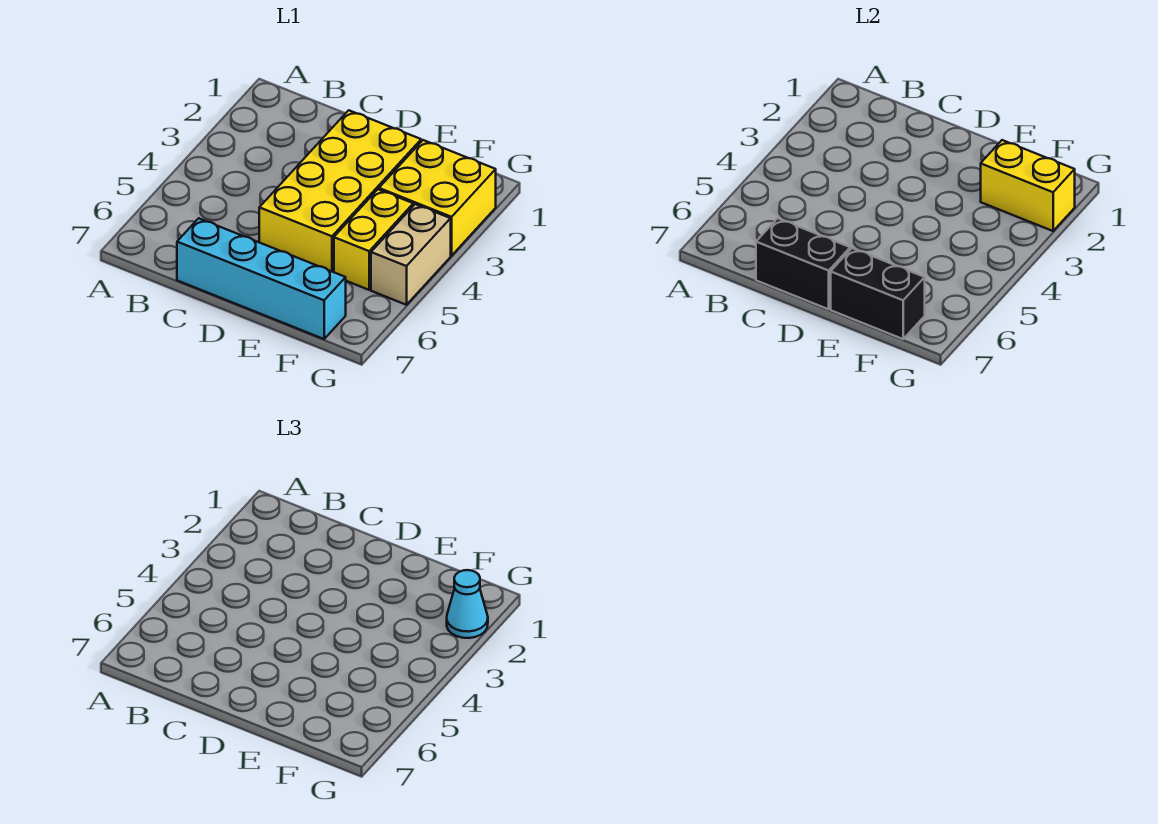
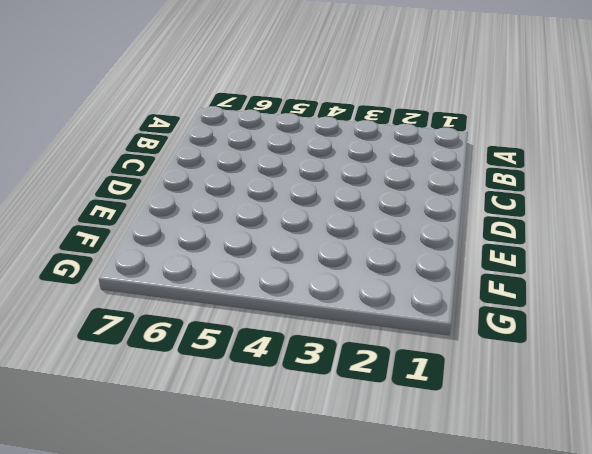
none -> cyan 1x4 brick [177,218,346,339]
none -> yellow 2x4 brick [259,110,421,272]

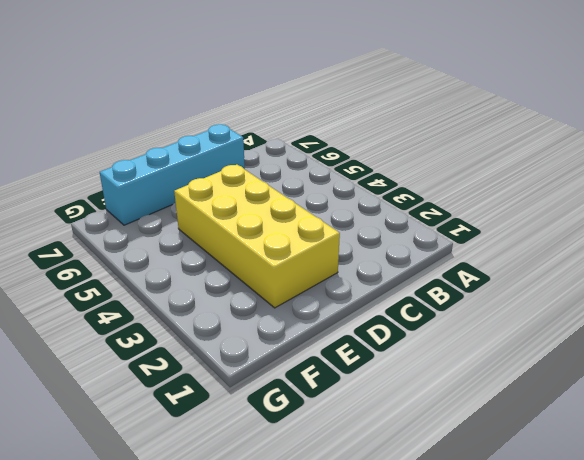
none -> yellow 2x2 brick [379,140,496,256]
none -> yellow 1x2 brick [334,189,413,290]

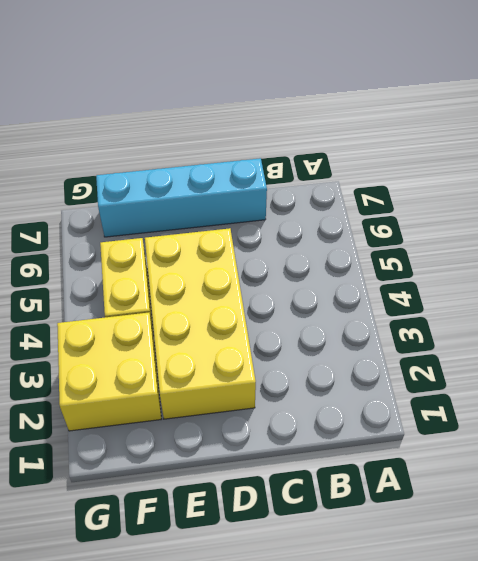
none -> tan 1x2 brick [371,204,451,305]
none -> black 1x2 brick [756,218,850,309]

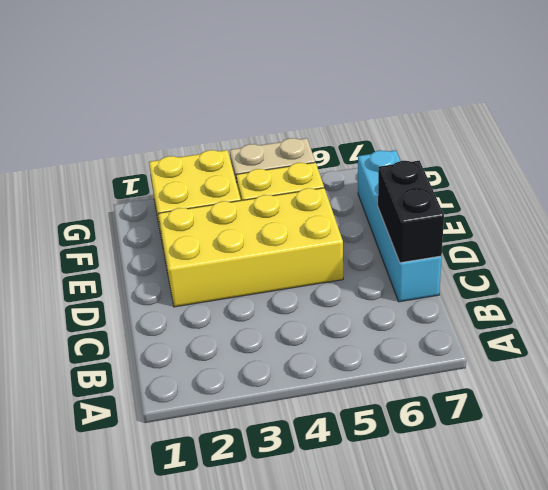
none -> black 1x2 brick [831,248,925,339]
none -> yellow 1x2 brick [981,140,1075,231]

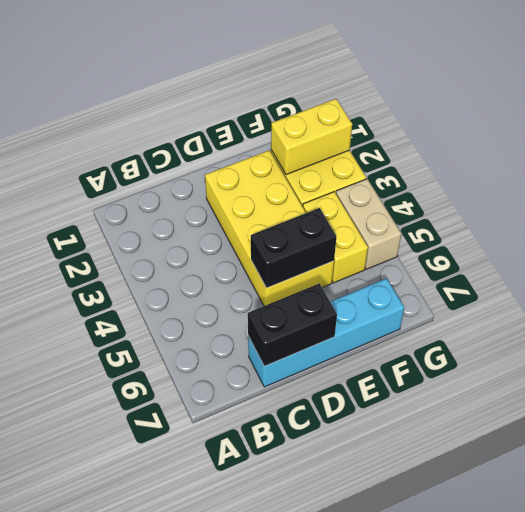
black 1x2 brick [251,208,336,288] -> black 1x2 brick moved to [831,248,925,339]
none -> cyan 1x1 cone [447,570,488,638]

